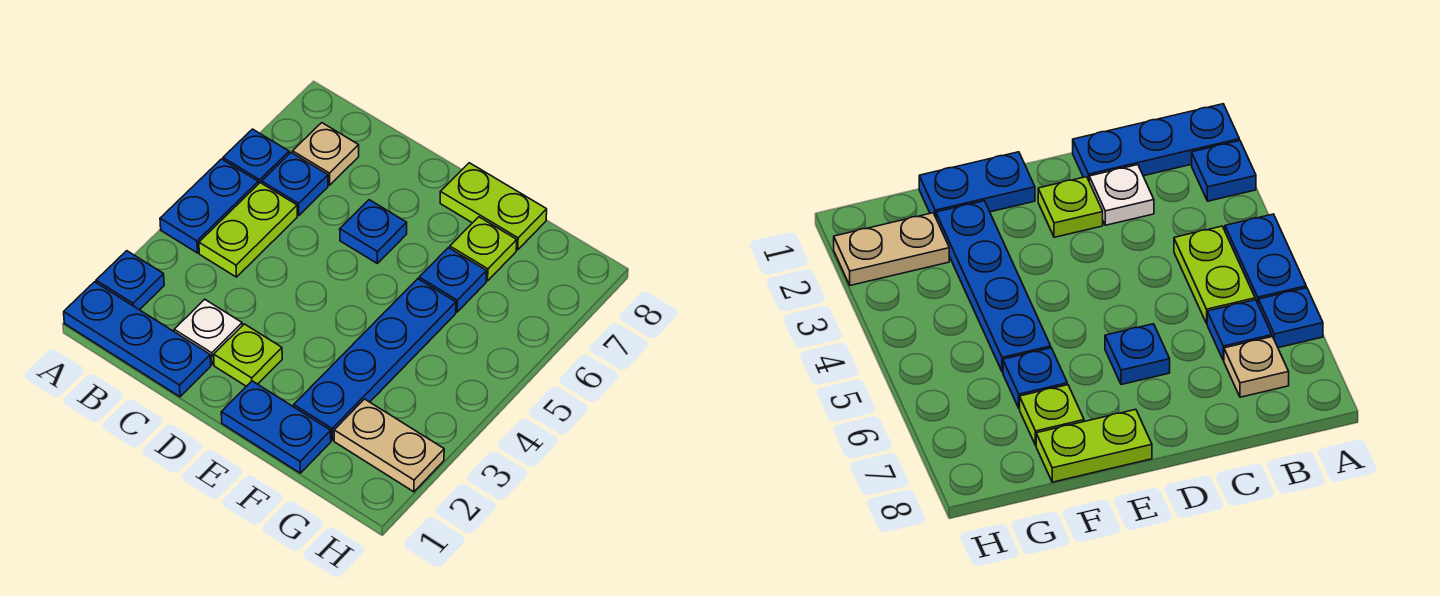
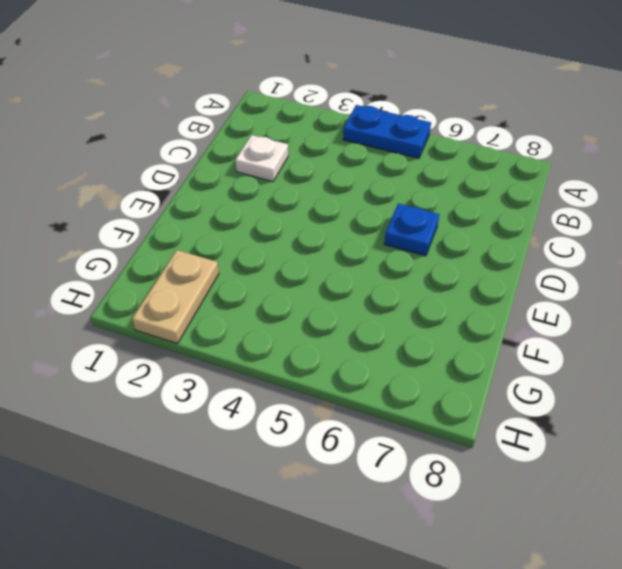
none -> blue 1x3 plate [64,282,211,397]
none -> blue 1x1 plate [96,251,164,310]
none -> blue 1x1 plate [223,129,289,184]

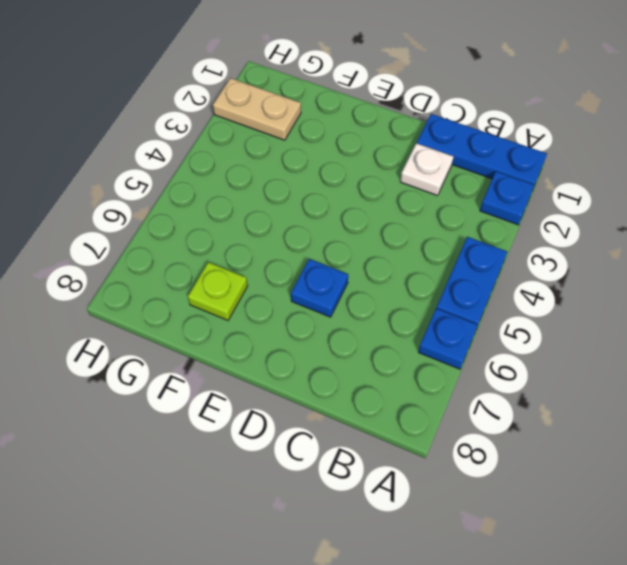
none -> lime 1x2 plate [199,183,297,277]
none -> blue 1x1 plate [262,153,328,216]
none -> tan 1x1 plate [293,123,359,185]

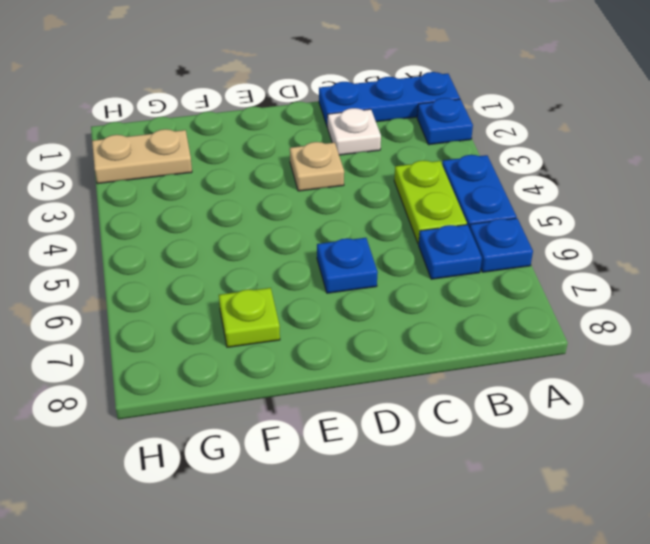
tan 1x1 plate [290,142,344,191] -> tan 1x1 plate moved to [293,123,359,185]
none -> lime 1x1 plate [214,324,282,386]
none -> blue 1x2 plate [221,381,331,473]
none -> lime 1x2 plate [440,163,547,250]

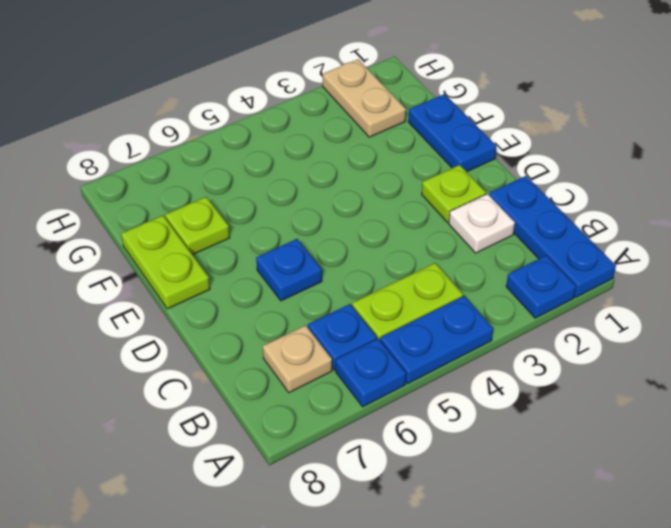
none -> blue 1x4 plate [294,279,456,440]
none -> blue 1x1 plate [419,248,487,312]

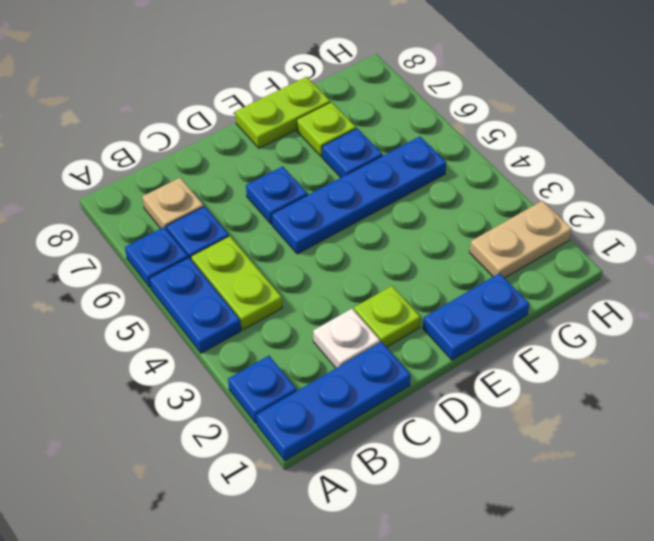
blue 1x4 plate [272,137,446,254] -> blue 1x4 plate turned to [294,279,456,440]

